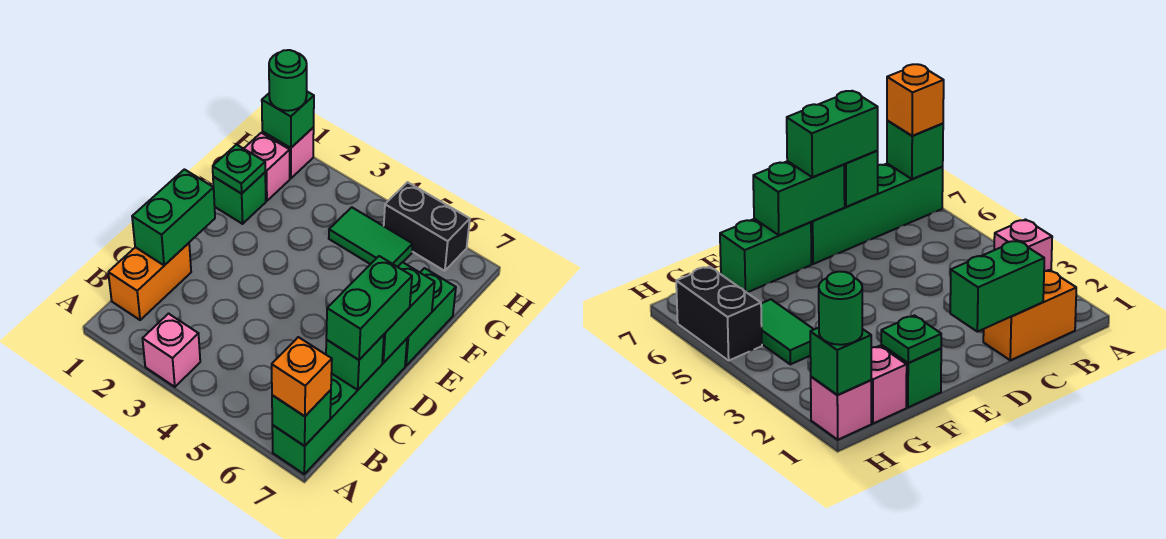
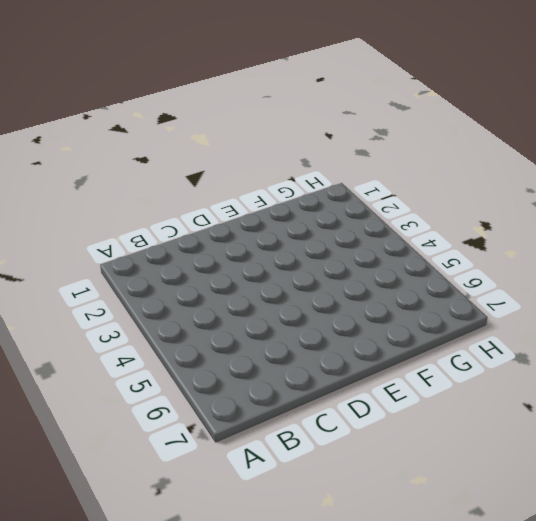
none -> pink 1x1 brick [142,314,200,387]
none -> green 1x4 brick [272,339,407,474]
none -> orange 1x2 brick [108,243,191,320]

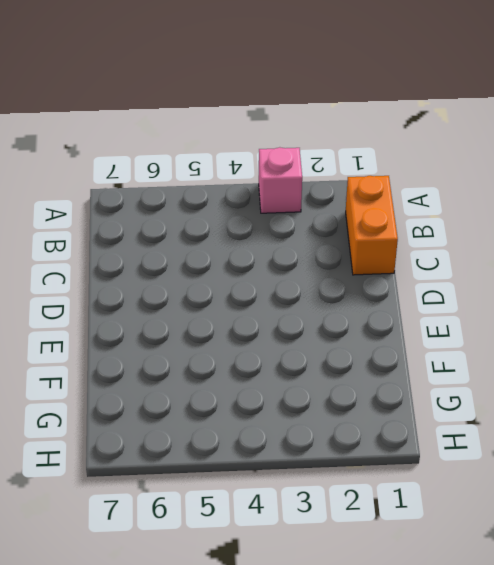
none -> green 1x4 brick [272,339,407,474]
none -> green 1x2 brick [405,268,456,366]
none -> green 1x1 brick [213,173,266,224]

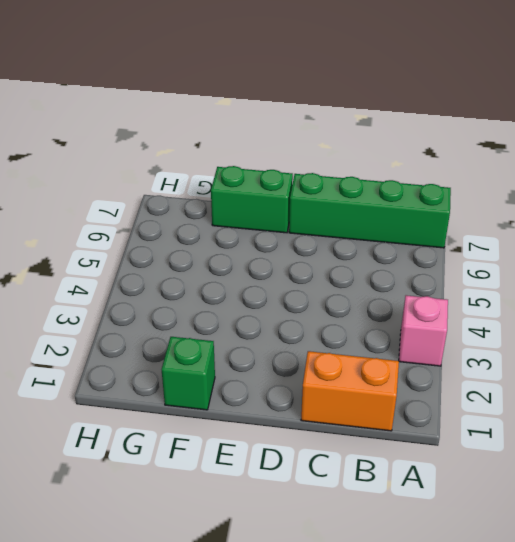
none -> pink 1x1 brick [244,133,290,201]
none -> green 1x2 tile [329,207,413,267]
none -> pink 1x1 brick [262,128,314,179]

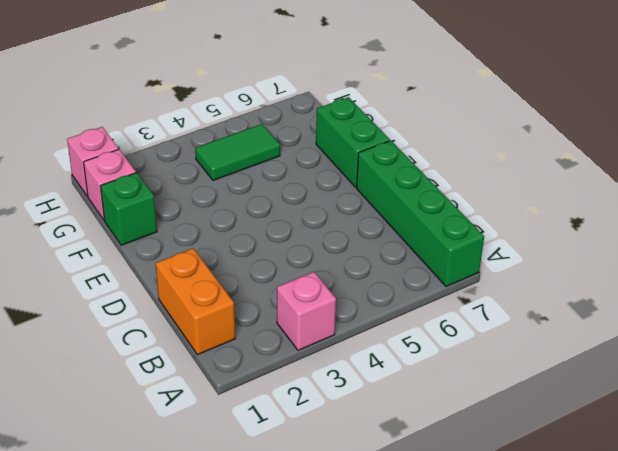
none -> black 1x2 brick [384,182,470,271]
none -> green 1x1 brick [272,390,331,446]
none -> green 1x2 brick [132,169,215,265]

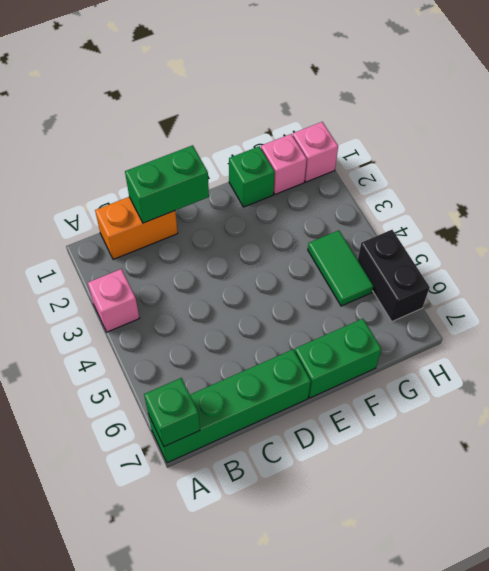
none -> green 1x1 brick [326,335,384,390]
none -> green 1x2 brick [382,262,435,363]
none -> green 1x1 plate [213,145,265,194]

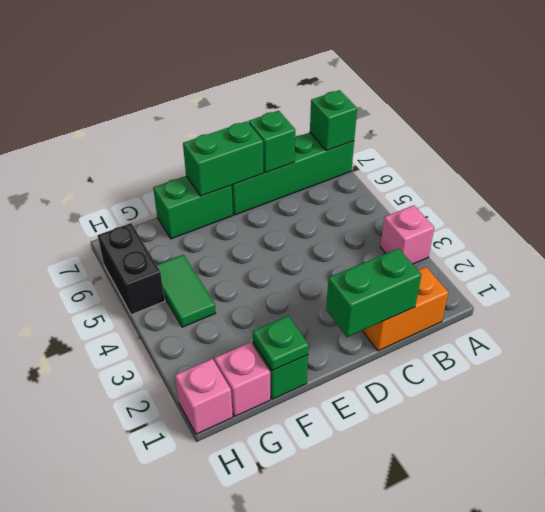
none -> green 1x1 brick [262,92,314,148]
none -> orange 1x1 brick [272,337,332,416]
none -> green 1x2 brick [326,256,412,360]

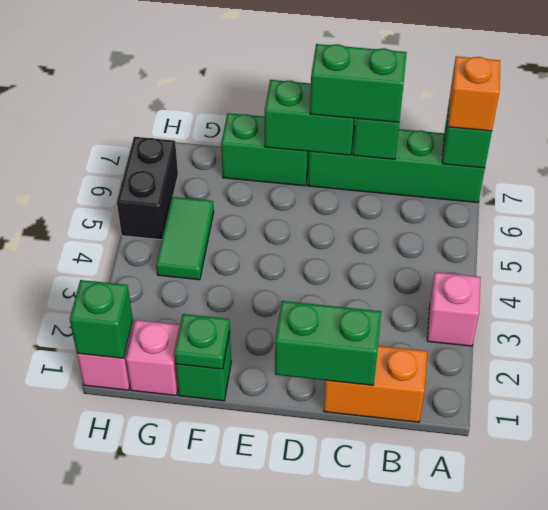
none -> green 1x1 round brick [269,50,307,111]

